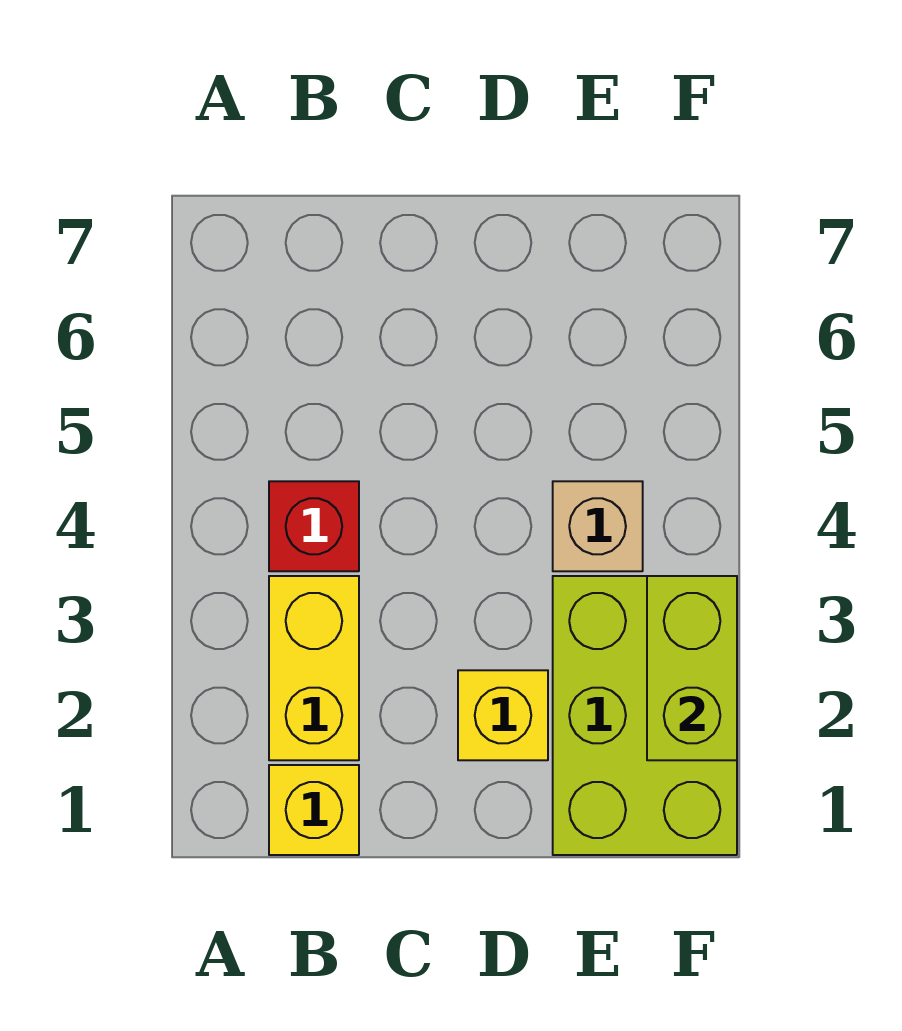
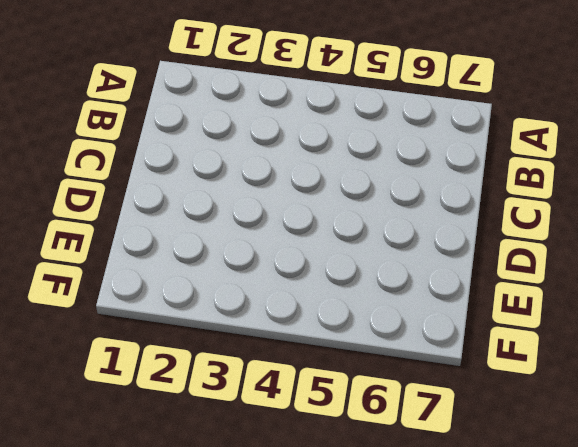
none -> yellow 1x1 brick [269,765,359,855]
none -> yellow 1x2 brick [269,576,359,760]

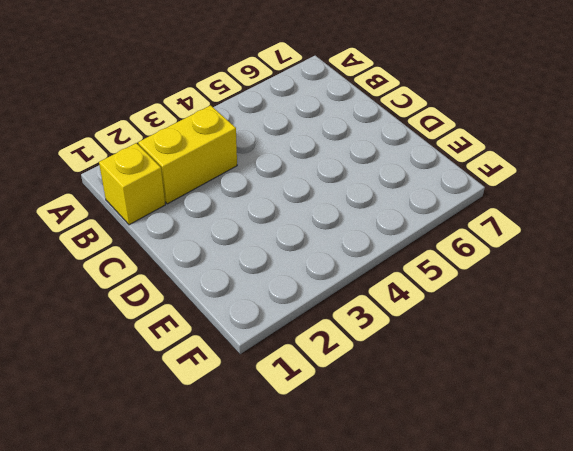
none -> red 1x1 brick [269,481,359,571]
none -> yellow 1x1 brick [458,670,548,760]

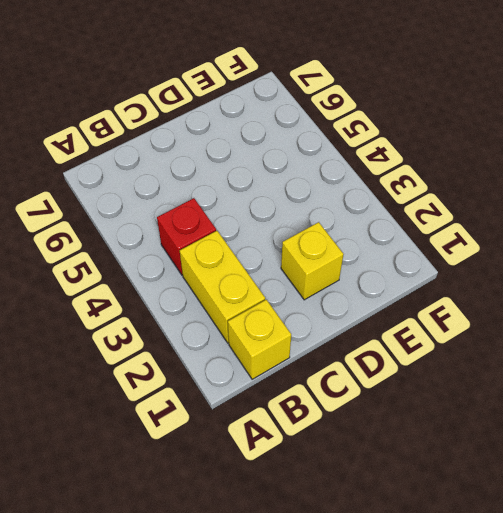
none -> lime 2x3 brick [553,576,737,855]
none -> tan 1x1 brick [553,481,643,571]

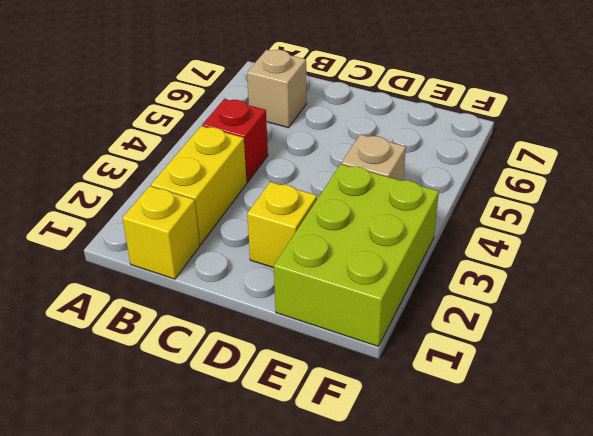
tan 1x1 brick [247,50,307,128] -> none
none -> lime 1x2 brick [647,576,737,760]

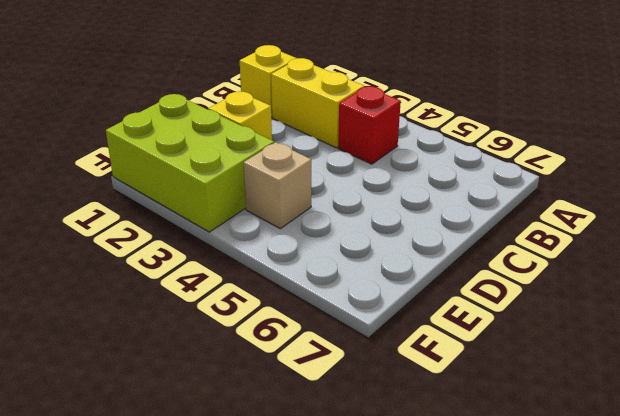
none -> lime 1x2 brick [647,576,737,760]

